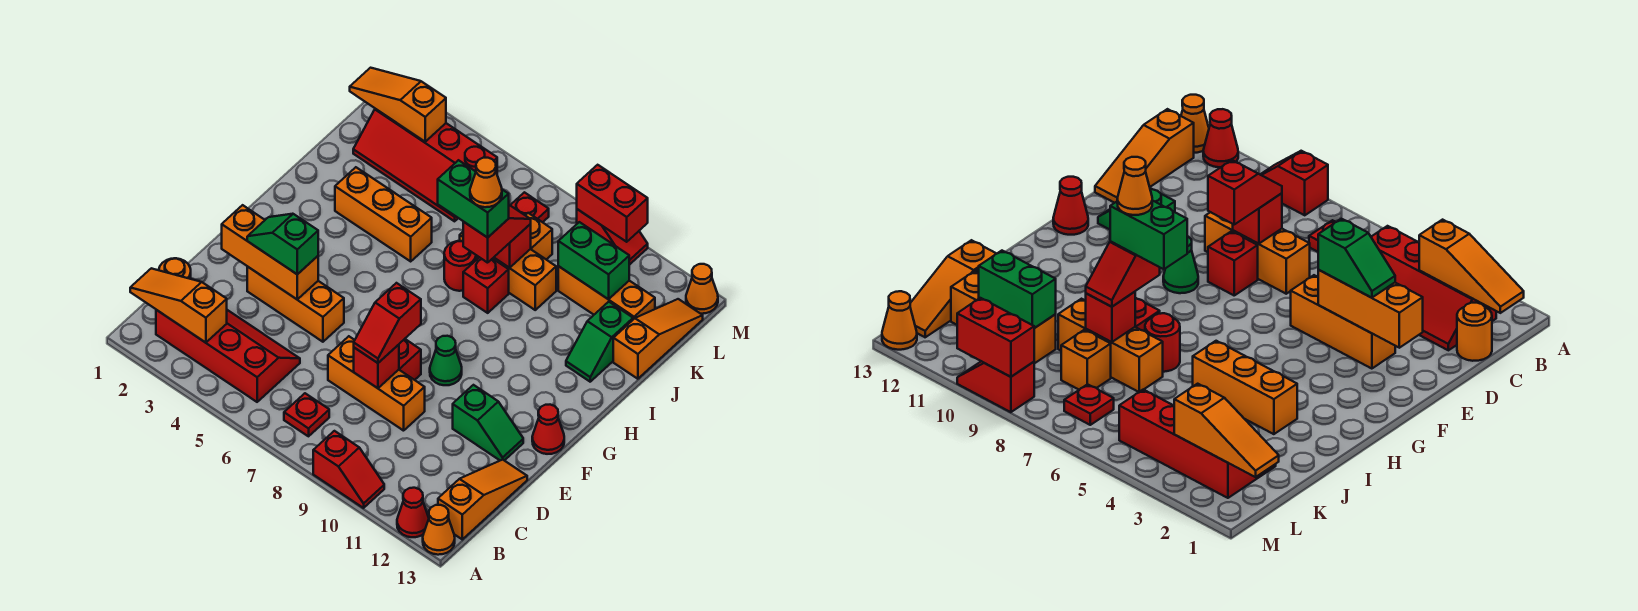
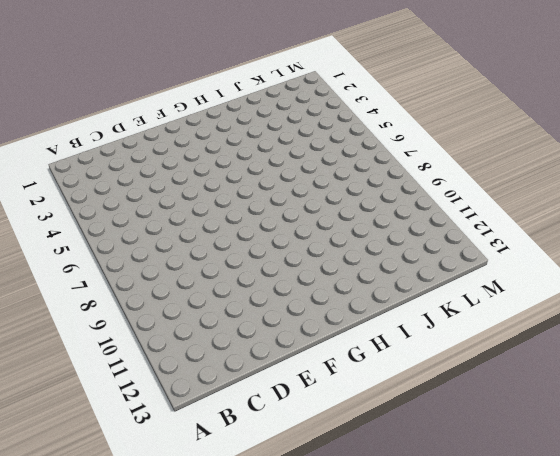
none -> red 1x2 slope [313,431,384,508]
none -> red 1x1 cone [397,488,429,537]
none -> orange 1x1 cone [423,505,455,555]
none -> red 2x4 slope [156,310,300,402]

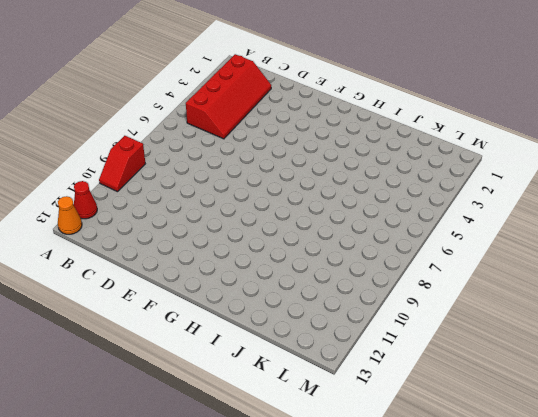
none -> red 1x1 plate [284,393,329,436]
none -> orange 1x3 slope [438,460,527,539]
none -> orange 1x1 round brick [159,258,191,279]
none -> orange 1x3 brick [328,336,425,431]

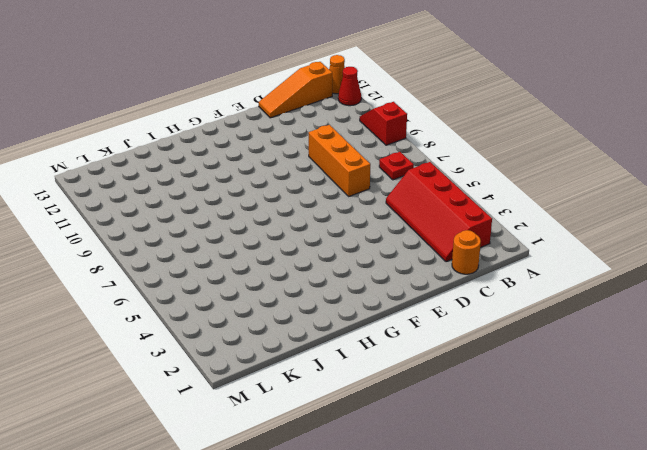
none -> orange 1x3 brick [247,267,344,342]
none -> red 1x1 brick [399,339,421,380]
none -> green 1x2 slope [453,385,523,461]
none -> green 1x1 cone [430,336,462,385]

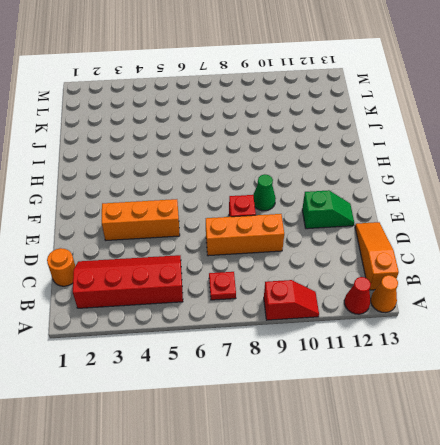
none -> red 1x1 cone [532,405,564,454]
none -> orange 1x3 brick [335,167,432,261]
none -> red 1x1 round brick [444,241,476,291]
none -> red 1x1 brick [463,257,509,313]

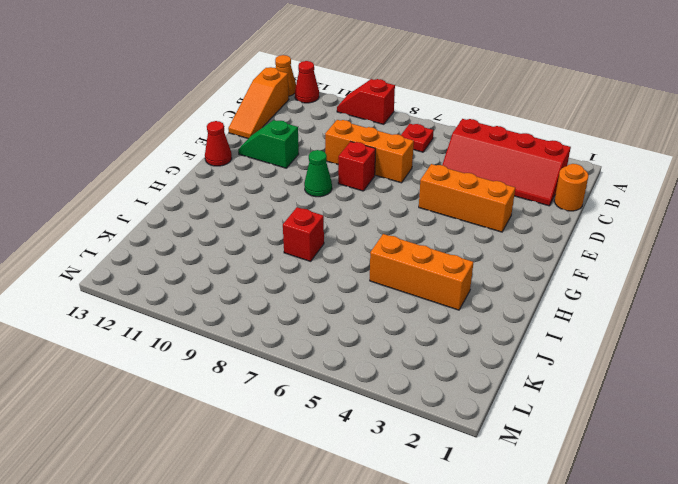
none -> red 1x1 round brick [444,241,476,291]
none -> green 1x2 slope [566,302,633,382]
none -> orange 1x3 brick [460,232,556,310]
none -> orange 1x3 slope [613,299,703,379]

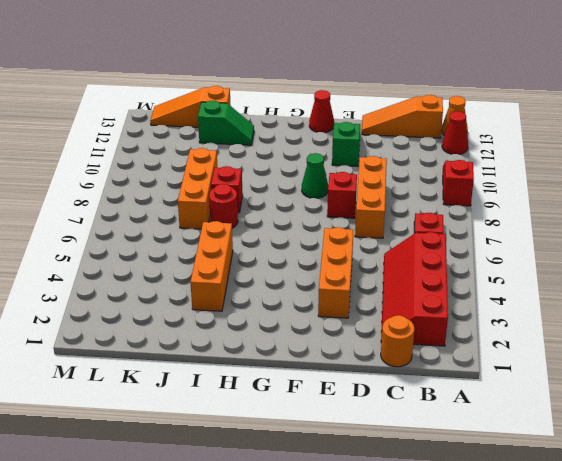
none -> red 2x4 slope [353,109,497,221]
none -> orange 1x1 brick [525,213,552,260]
none -> orange 1x3 brick [558,266,655,319]
none -> red 1x1 plate [510,192,549,222]

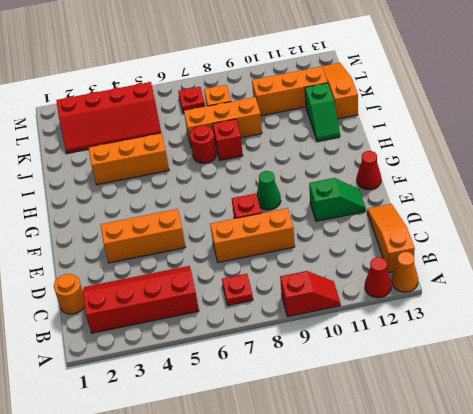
none -> red 1x2 slope [577,209,648,265]
none -> orange 1x1 cone [686,264,718,314]
none -> orange 1x3 slope [130,268,227,343]
none -> red 1x1 brick [354,345,399,388]

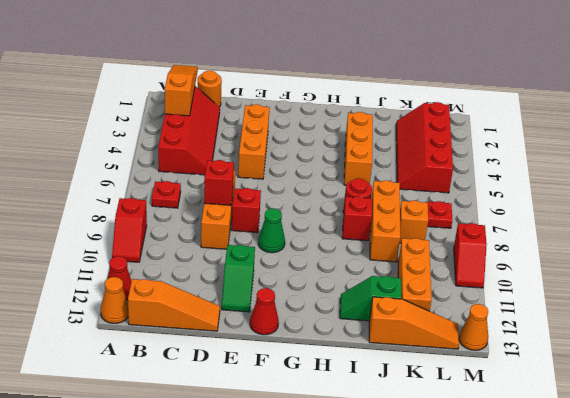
none -> orange 1x3 brick [222,205,318,300]
none -> red 1x1 brick [494,224,531,268]
none -> green 1x2 brick [558,222,629,299]
none -> orange 1x3 slope [350,68,446,142]

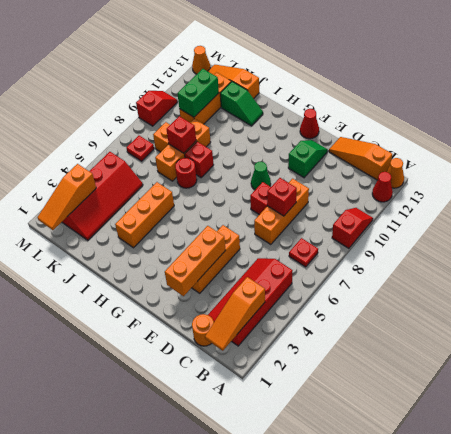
none -> red 1x2 brick [577,165,648,242]
none -> red 1x2 slope [354,283,421,363]
none -> green 1x2 slope [247,214,318,274]
none -> red 1x2 slope [463,205,531,263]

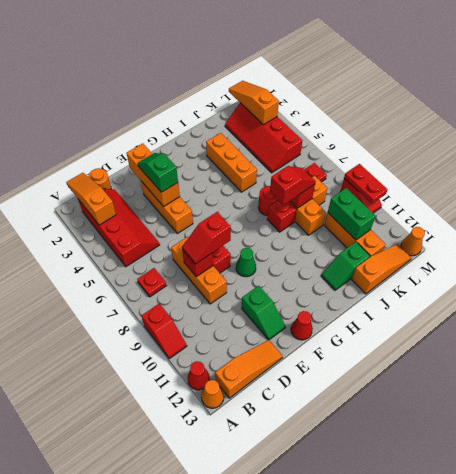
red 1x2 plate [344,164,387,204] -> red 1x2 brick [577,165,648,242]
none -> green 1x2 brick [438,160,509,238]
none -> orange 1x1 cone [470,158,502,207]

